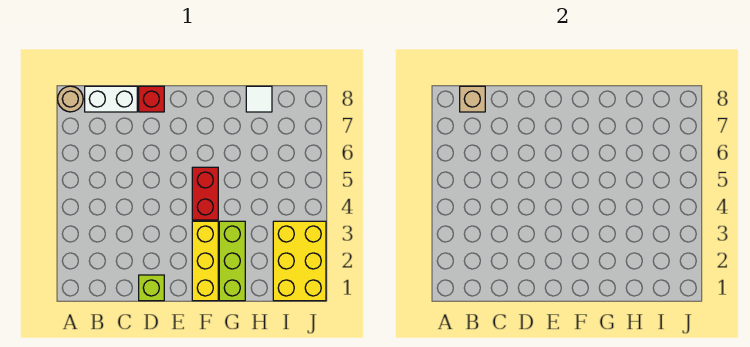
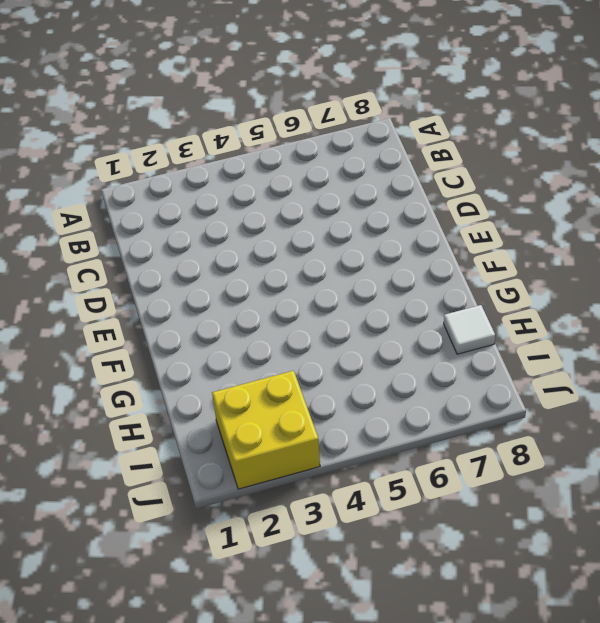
yellow 2x2 brick [212,371,320,489] -> yellow 2x3 brick [273,221,326,301]
none -> tan 1x1 round brick [58,86,83,112]
none -> white 1x2 brick [85,86,137,112]

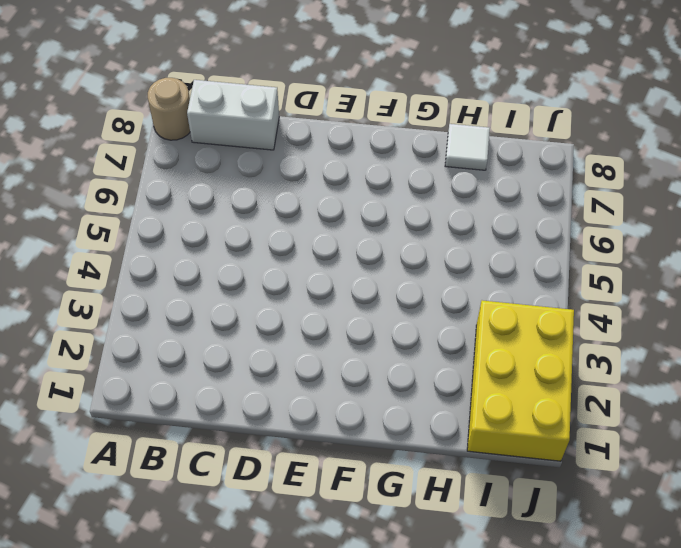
none -> lime 1x1 brick [139,275,164,301]
none -> red 1x1 brick [139,86,164,112]

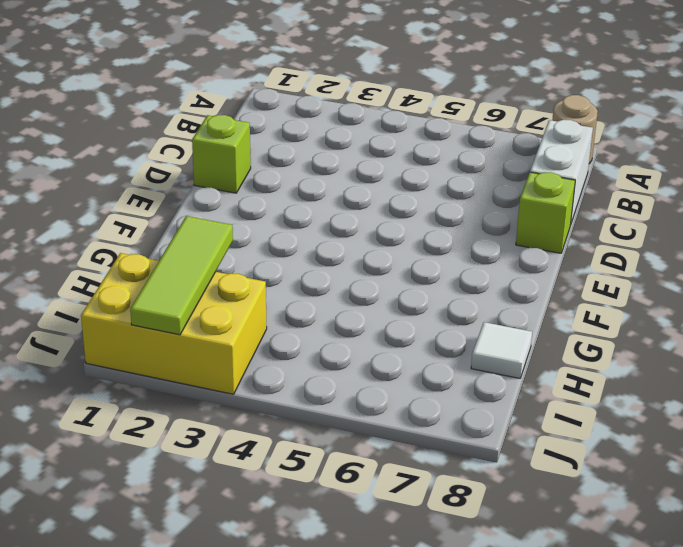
lime 1x1 brick [516,172,575,253] -> red 1x1 brick [139,86,164,112]
lime 1x3 tile [130,216,233,335] -> none
none -> yellow 1x3 brick [192,221,218,301]
none -> red 1x2 brick [192,167,218,220]

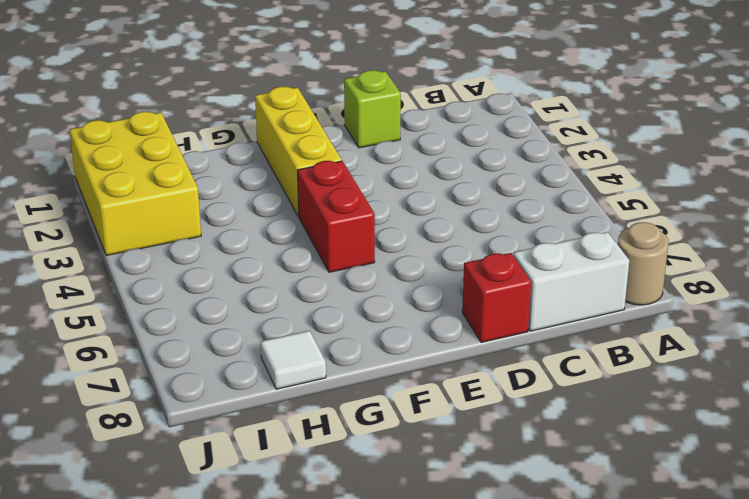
none -> lime 1x3 brick [219,221,245,301]
none -> tan 1x1 brick [460,86,485,112]

